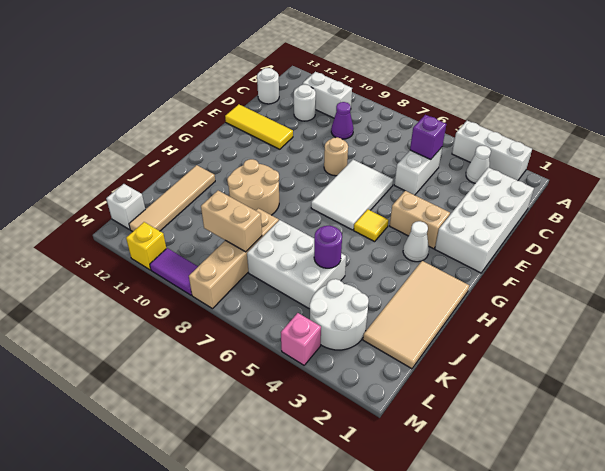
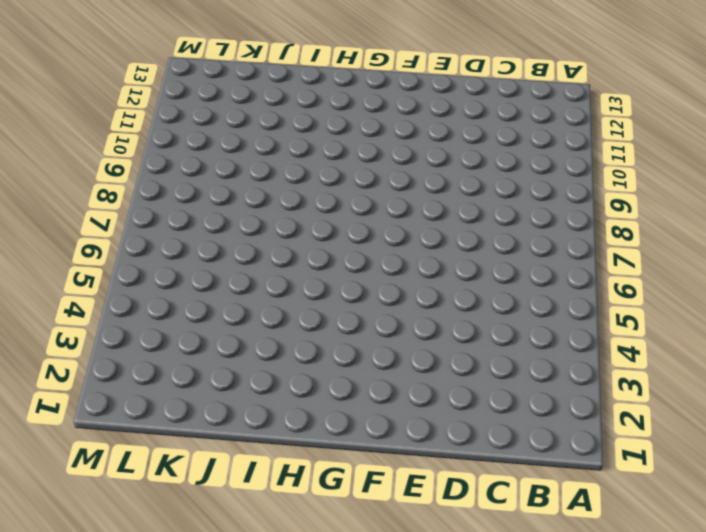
none -> white 1x3 brick [452,121,532,181]
none -> white 1x1 cone [466,146,491,183]
none -> white 1x2 brick [303,72,352,118]

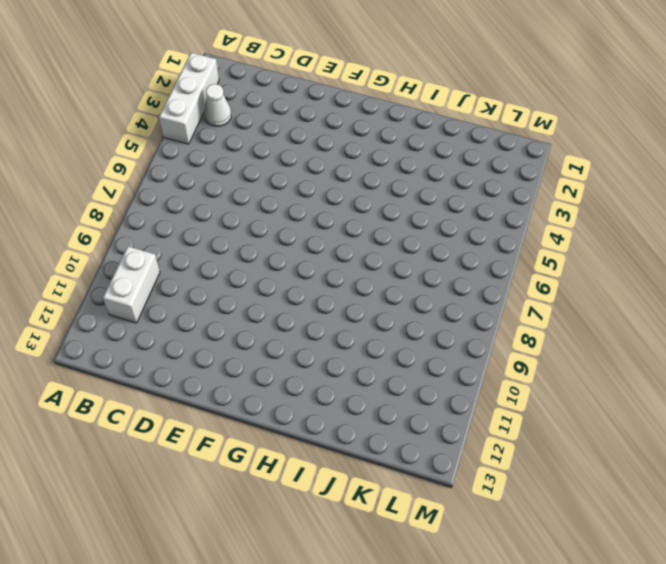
none -> white 2x4 brick [435,168,534,273]
none -> white 1x2 brick [394,147,442,195]
none -> purple 1x1 cone [331,102,353,139]

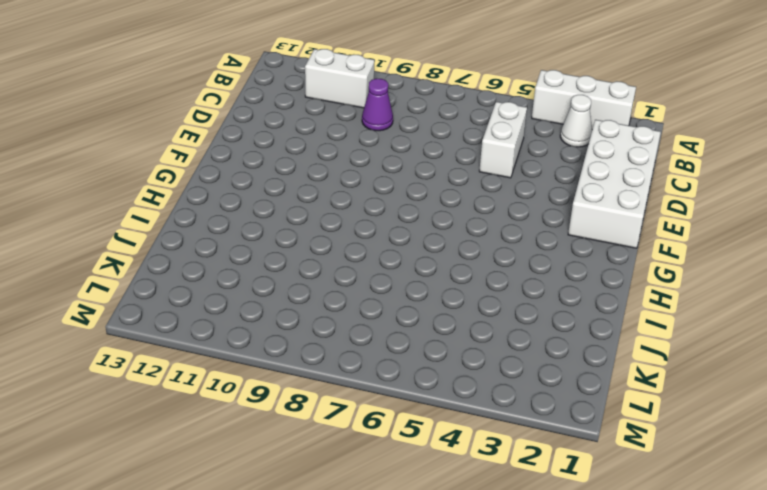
none -> white 1x1 round brick [294,85,316,121]
none -> white 1x1 round brick [257,68,279,104]
none -> white 2x3 tile [311,160,393,230]

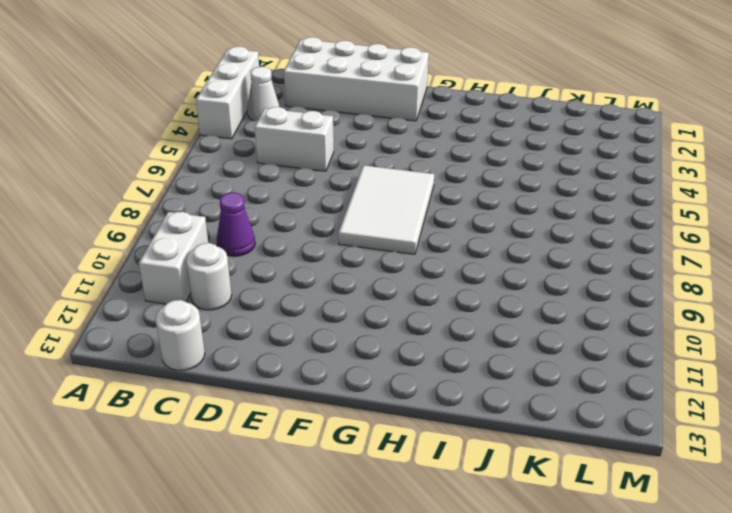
white 2x3 tile [338,165,434,254] -> white 2x3 tile turned to [311,160,393,230]
none -> tan 1x1 round brick [324,137,348,176]
none -> yellow 1x3 tile [225,104,293,149]
none -> tan 1x2 brick [390,191,450,249]

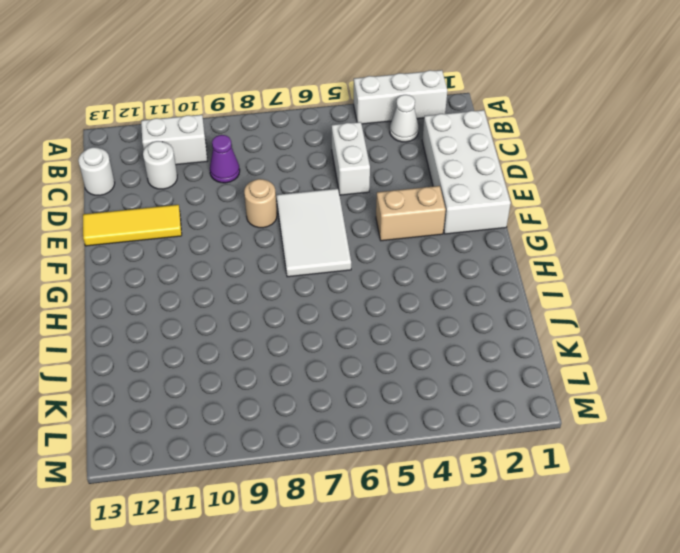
none -> white 1x1 cone [403,221,429,262]
none -> yellow 1x1 tile [354,209,389,242]
none -> tan 2x4 tile [363,261,469,369]

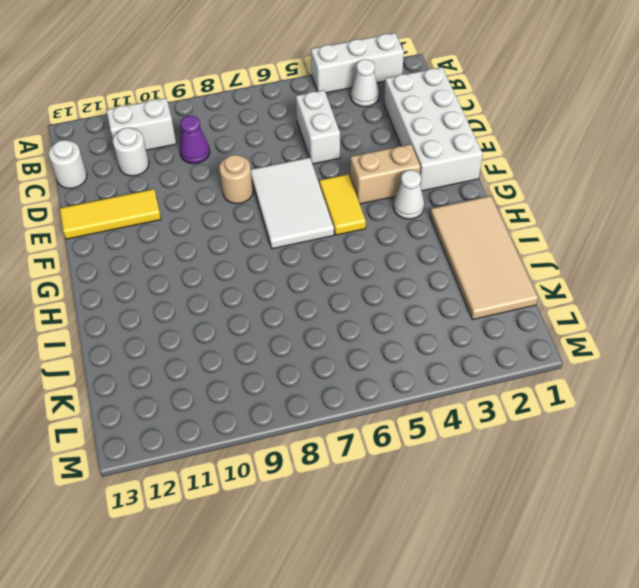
yellow 1x2 tile [319,174,366,235] -> yellow 1x1 tile [354,209,389,242]
none -> tan 2x2 round brick [227,159,279,215]
none -> tan 1x4 tile [129,165,215,232]
none -> white 2x3 brick [247,220,346,309]

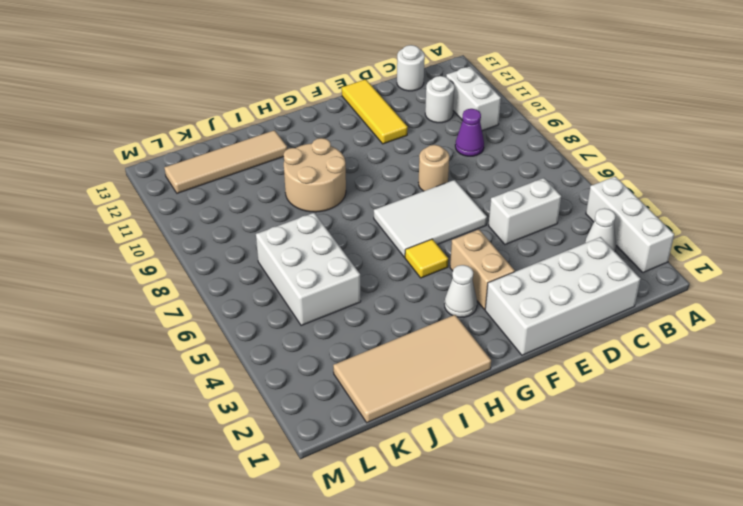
none -> tan 1x4 brick [189,208,279,309]
none -> white 2x2 round brick [310,279,369,350]
none -> white 1x1 brick [106,184,145,230]

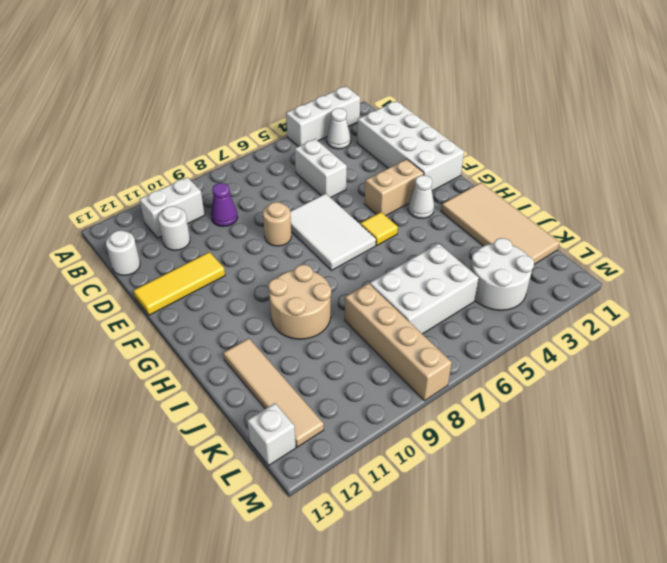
none -> pink 1x1 brick [281,313,321,365]
none -> purple 1x2 tile [150,248,198,295]
none -> yellow 1x1 brick [126,222,166,270]

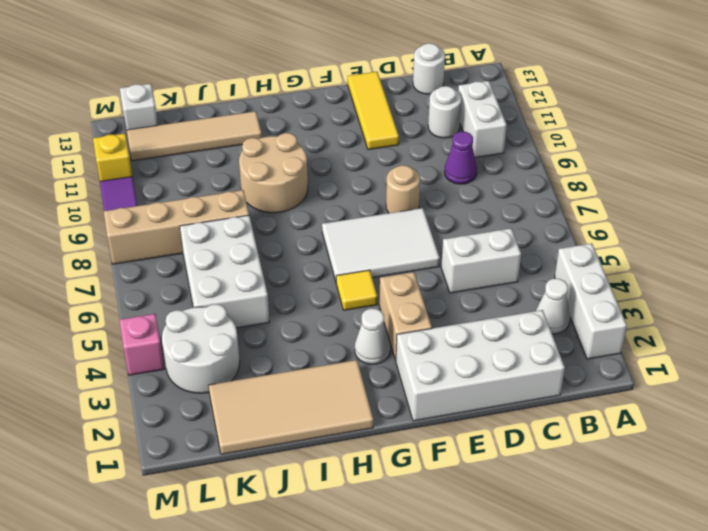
none -> purple 1x1 brick [410,115,446,160]
none -> purple 1x1 round brick [314,226,342,268]
none -> tan 1x2 brick [201,191,262,252]

